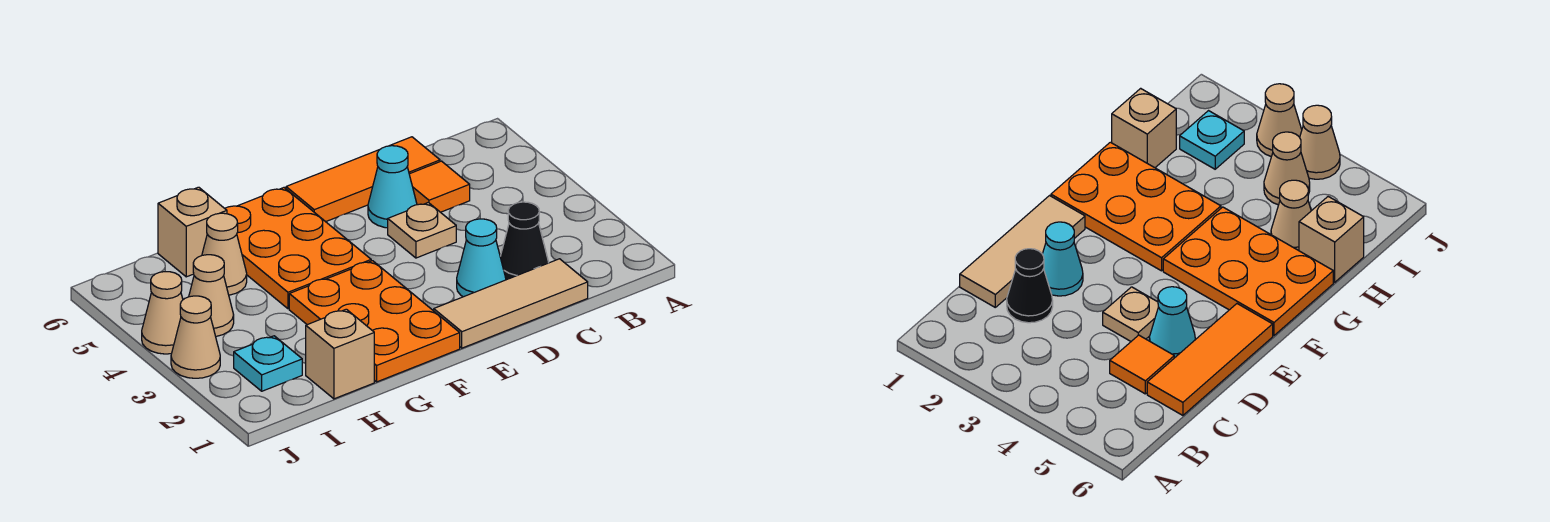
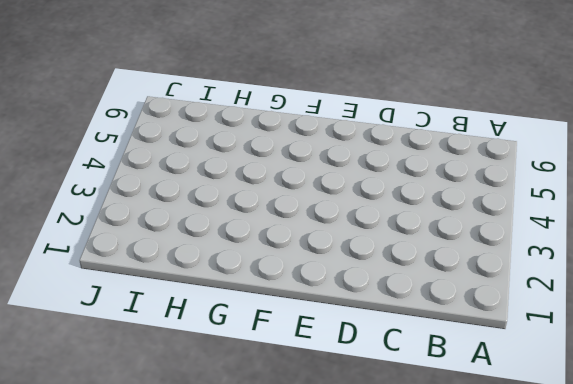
none -> tan 1x3 tile [434,259,588,348]
none -> black 1x1 cone [500,202,549,280]
none -> orange 1x1 tile [409,161,470,212]

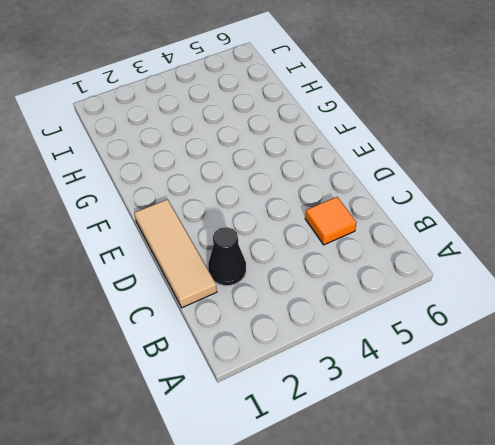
none -> orange 1x3 tile [286,137,440,222]
none -> cyan 1x1 cone [457,219,506,297]
none -> tan 1x1 plate [388,202,456,258]

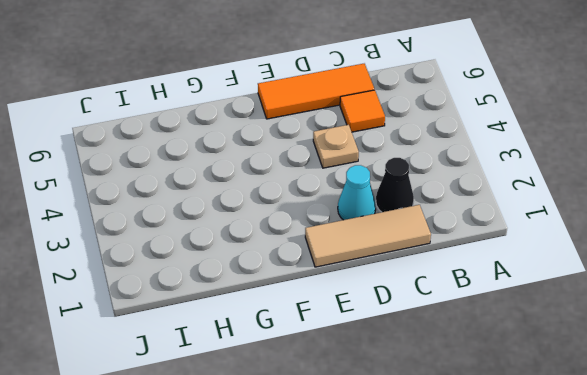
none -> cyan 1x1 cone [368,146,417,228]
none -> orange 2x3 plate [289,261,460,382]
none -> orange 2x3 plate [225,188,371,309]

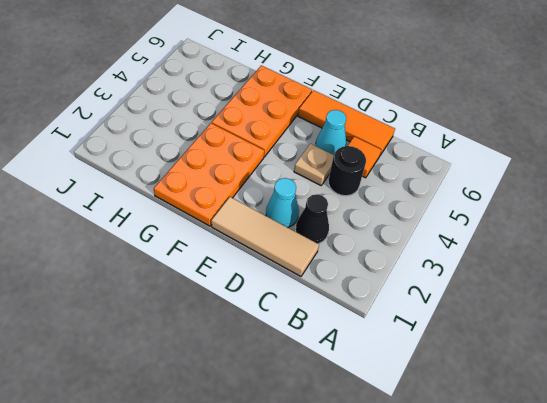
black 1x1 round brick [328,146,366,196] -> none
none -> tan 1x1 brick [306,309,374,399]
none -> tan 1x1 cone [202,213,247,295]
none -> tan 1x1 brick [158,187,227,277]

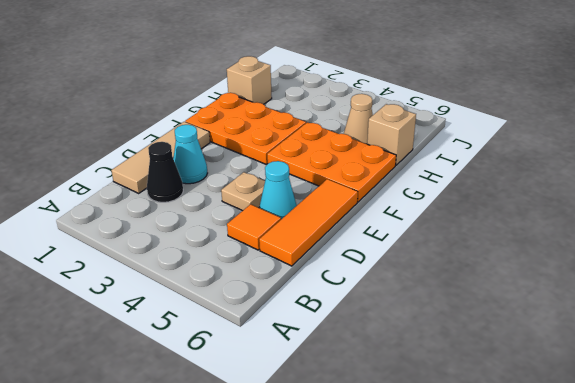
none -> cyan 1x1 plate [234,336,302,391]
none -> tan 1x1 cone [189,255,234,336]
none -> tan 1x1 cone [171,296,220,378]

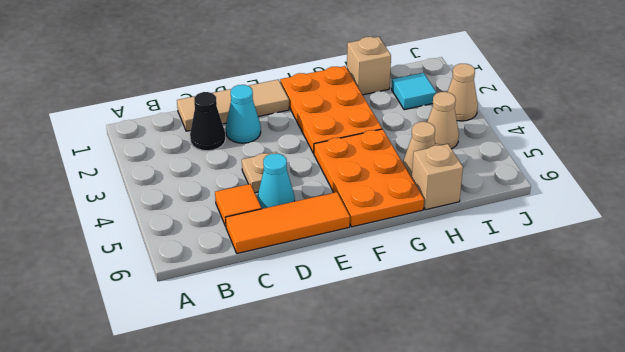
cyan 1x1 tile [392,73,436,110] -> cyan 1x1 plate [234,336,302,391]
none -> tan 1x1 cone [142,272,183,354]

